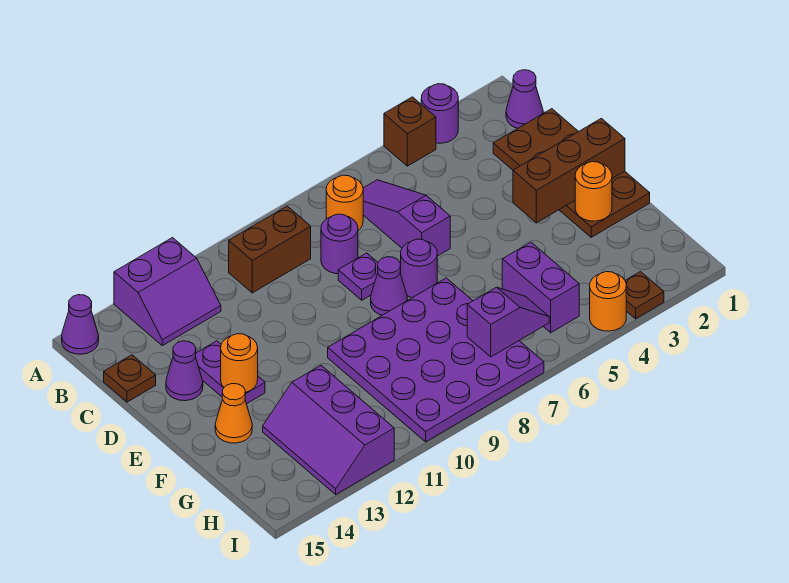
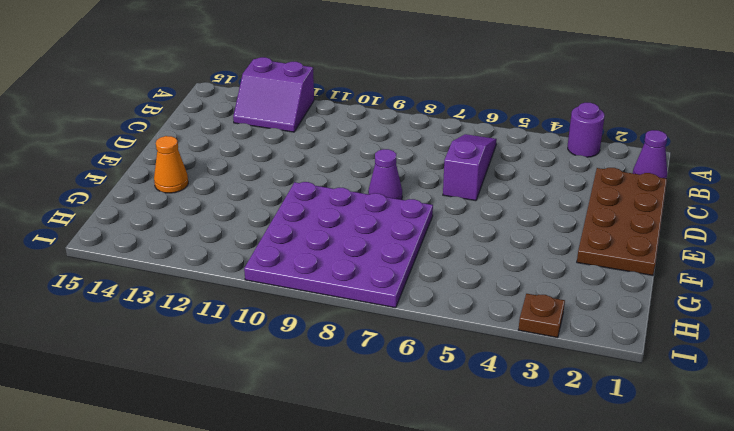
none -> brown 1x1 brick [384,97,436,166]
none -> purple 1x1 cone [62,295,99,354]
none -> orange 1x1 round brick [326,175,363,230]

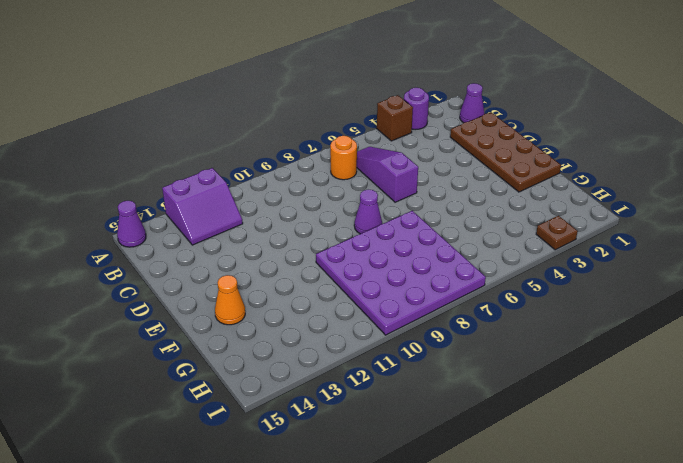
none -> brown 1x2 brick [229,206,311,293]
none -> purple 1x1 round brick [321,214,358,274]
none -> brown 1x1 plate [104,355,156,402]

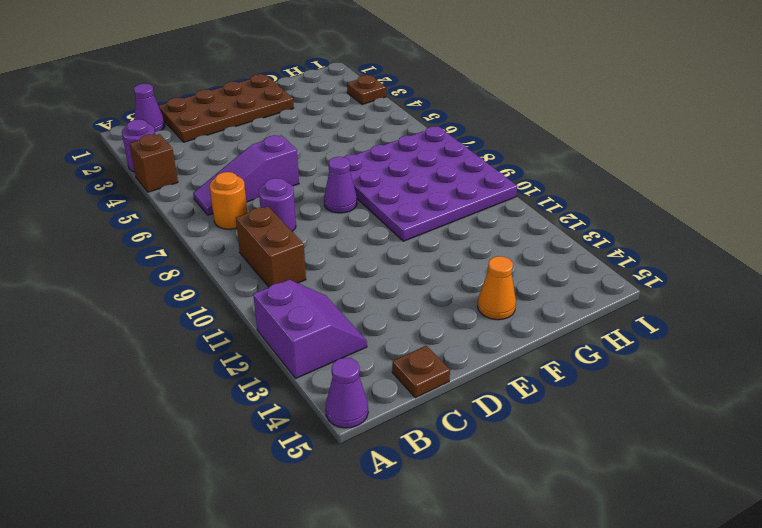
none -> purple 1x1 plate [338,253,378,300]
none -> purple 1x2 plate [196,341,265,404]
none -> purple 1x1 cone [166,341,203,401]

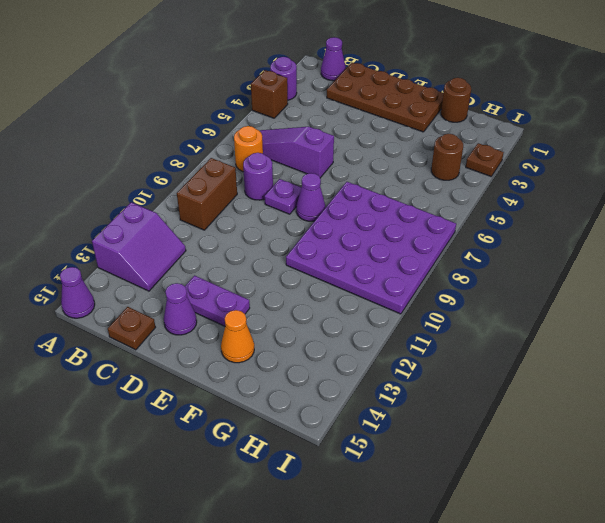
brown 1x1 round brick [441,78,471,122] -> none
brown 1x1 round brick [431,134,463,180] -> none
none -> purple 1x1 round brick [400,239,437,298]
none -> purple 1x2 brick [502,242,579,333]
none -> purple 2x3 slope [263,366,394,494]

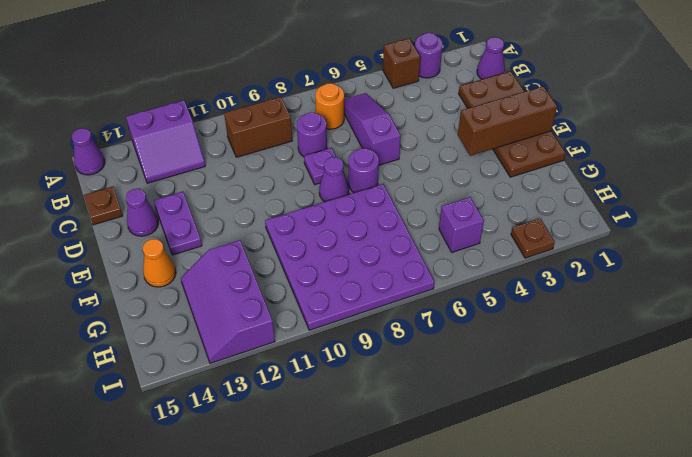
purple 1x1 brick [439,197,484,252] -> purple 1x2 brick [502,242,579,333]
none -> orange 1x1 round brick [590,272,626,331]
none -> orange 1x1 round brick [221,334,258,393]
none -> orange 1x1 round brick [575,162,612,221]

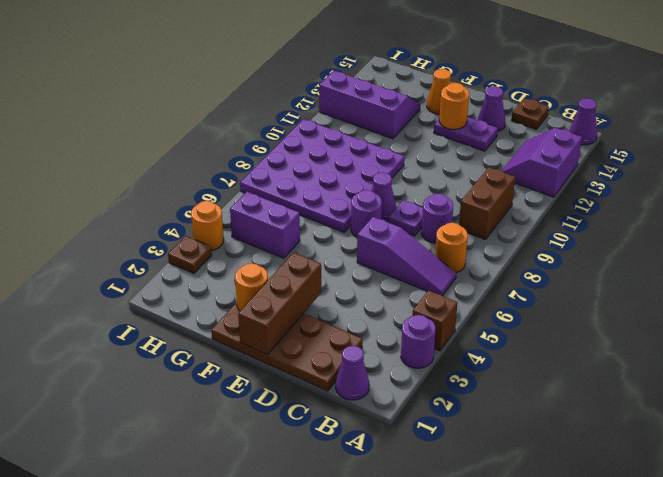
none -> purple 1x2 slope [467,287,549,357]

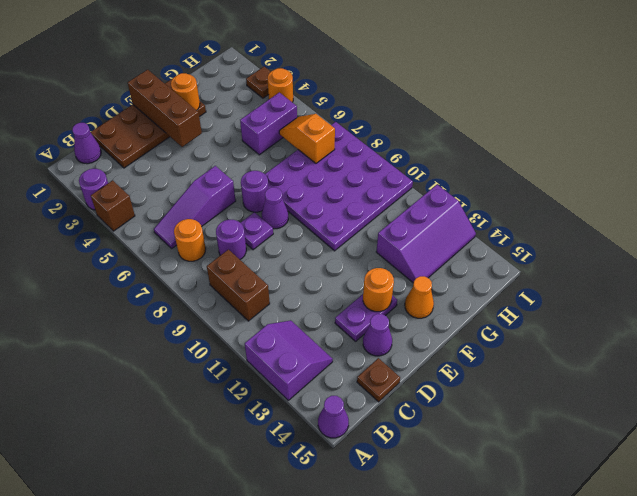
orange 1x2 slope [279,114,335,163] -> purple 1x2 slope [467,287,549,357]

